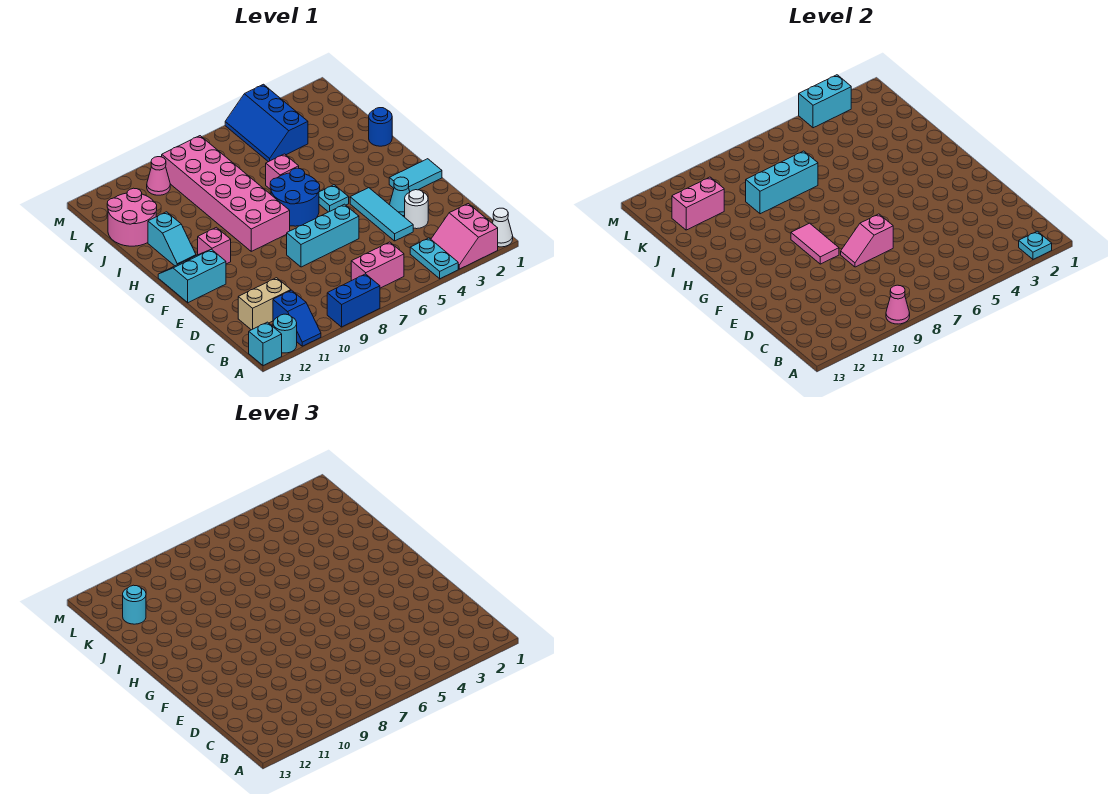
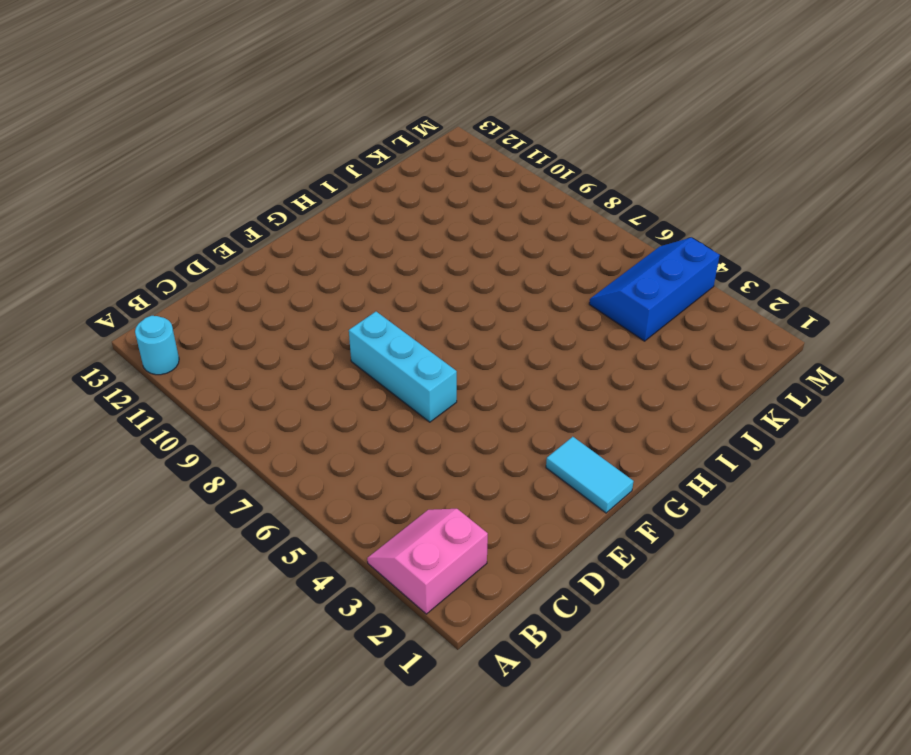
none -> white 1x1 cone [492,208,513,247]
none -> cyan 1x2 plate [410,238,458,279]
none -> blue 1x2 brick [327,274,380,327]
none -> blue 1x2 slope [273,290,321,346]

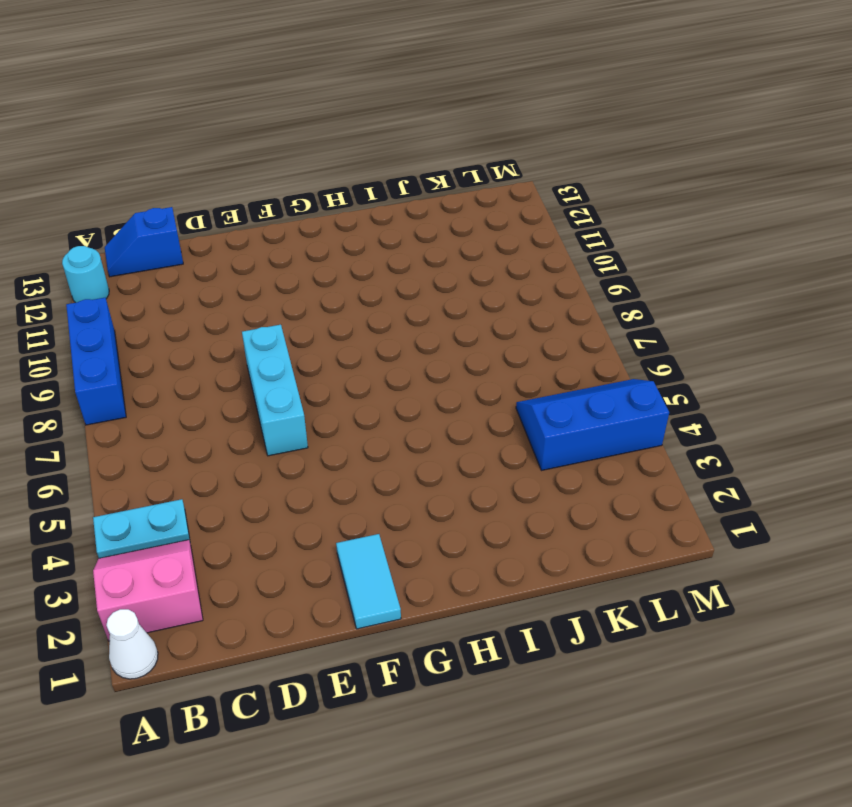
blue 1x3 brick [66,298,126,425] -> blue 1x2 brick [327,274,380,327]
blue 1x2 slope [105,207,183,277] -> blue 1x2 slope moved to [273,290,321,346]
none -> cyan 1x1 brick [249,322,282,366]
none -> pink 1x2 brick [351,242,404,288]
none -> tan 1x2 brick [238,278,291,330]
none -> white 1x1 round brick [405,190,428,229]

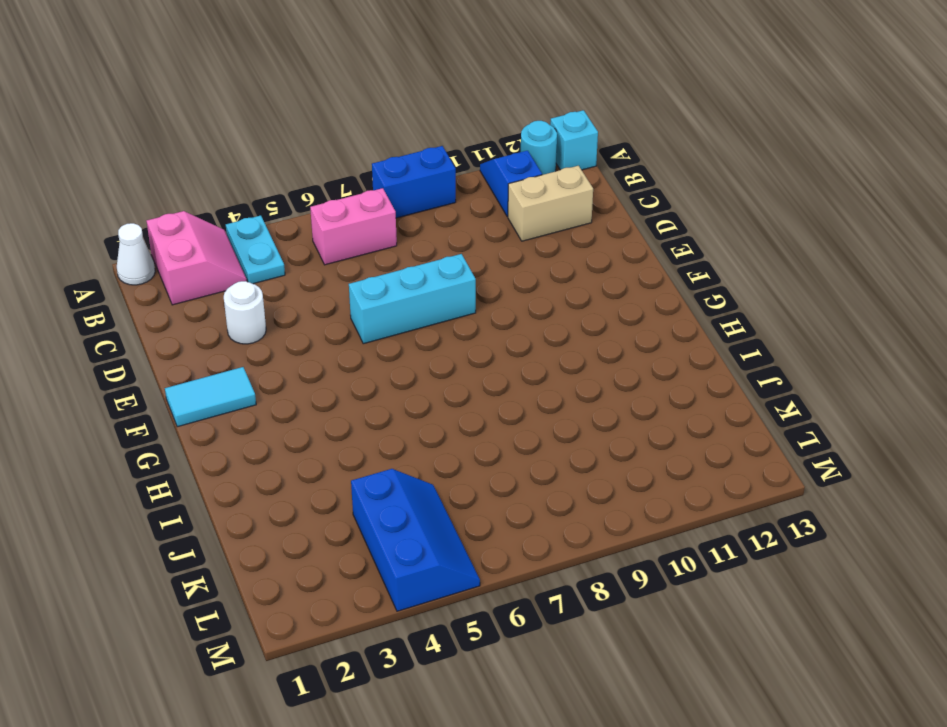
none -> cyan 1x3 tile [350,188,413,241]
none -> cyan 1x1 cone [390,177,410,216]
none -> cyan 2x2 slope [158,249,226,303]
none -> cyan 1x1 plate [319,185,349,212]

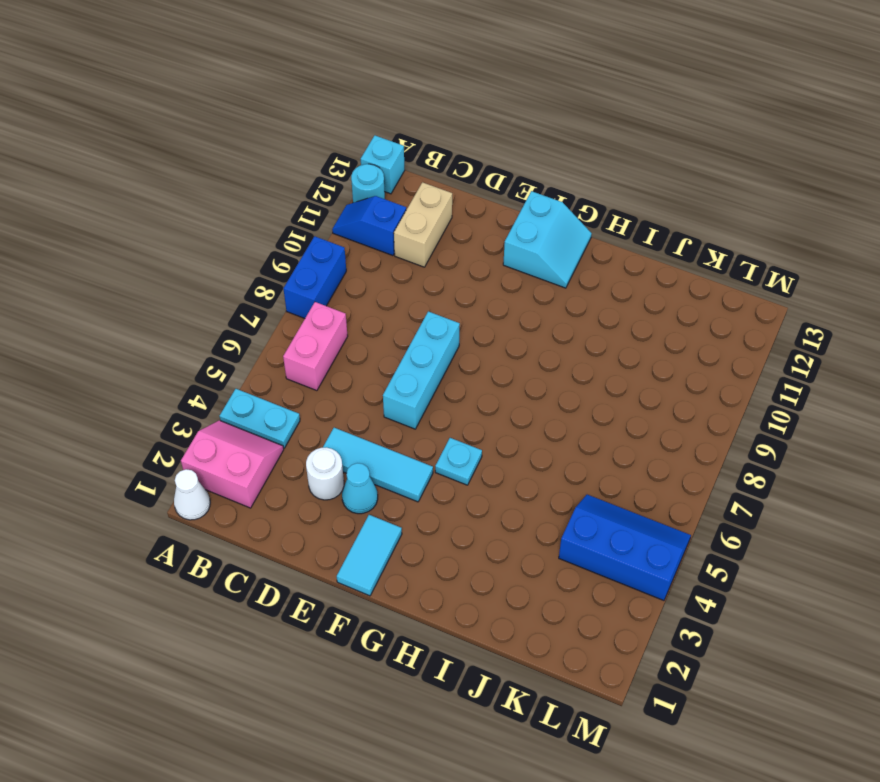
none -> blue 2x2 round brick [270,168,320,226]
none -> pink 2x6 brick [162,136,290,251]
none -> pink 1x1 brick [198,227,231,264]
none -> cyan 1x2 slope [148,212,196,266]

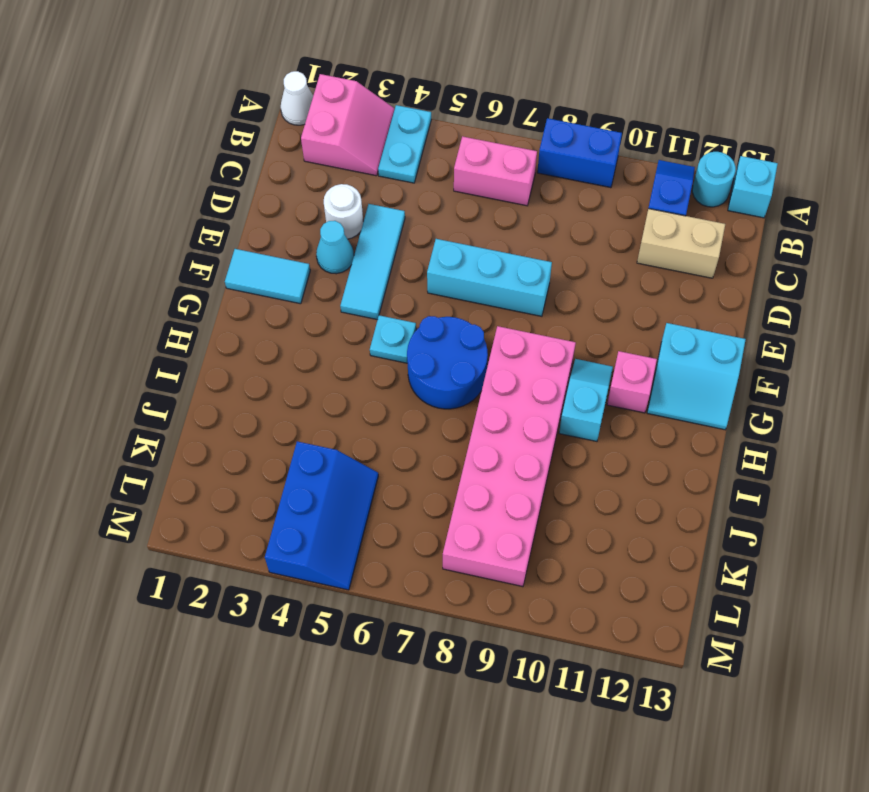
cyan 1x2 slope [559,359,613,441] -> cyan 1x2 slope moved to [148,212,196,266]
none -> blue 1x1 round brick [369,108,392,146]
none -> pink 1x1 brick [266,154,299,190]
none -> pink 2x2 round brick [107,188,157,246]
none -> pink 1x1 cone [147,157,170,195]

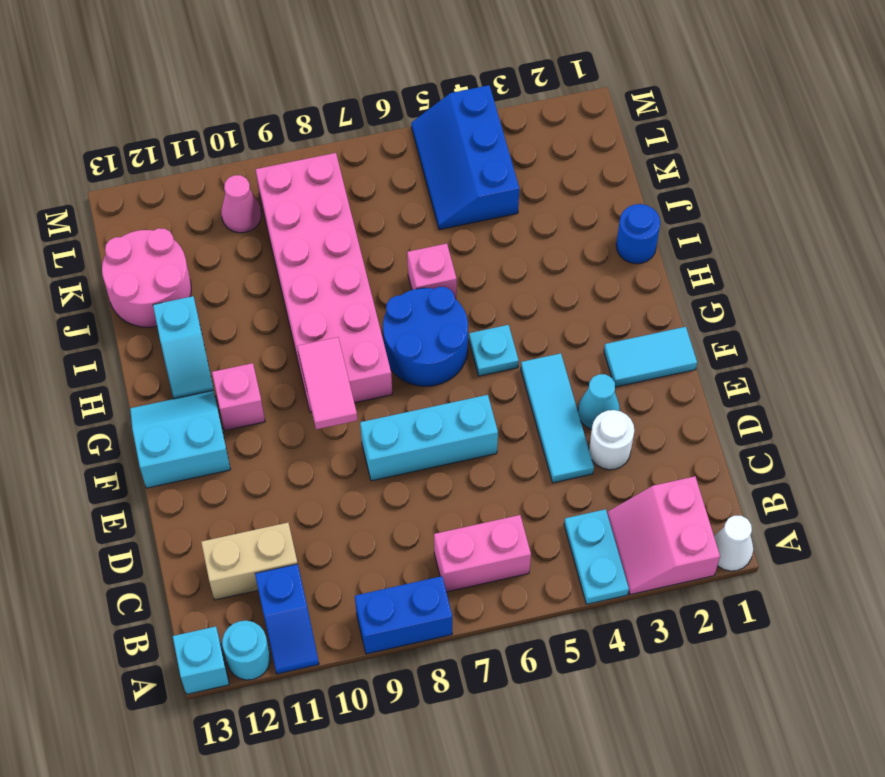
none -> cyan 1x1 plate [1019,231,1052,259]
none -> pink 1x1 cone [886,285,910,324]
none -> pink 1x2 slope [841,214,893,267]
none -> cyan 1x3 brick [746,151,818,214]

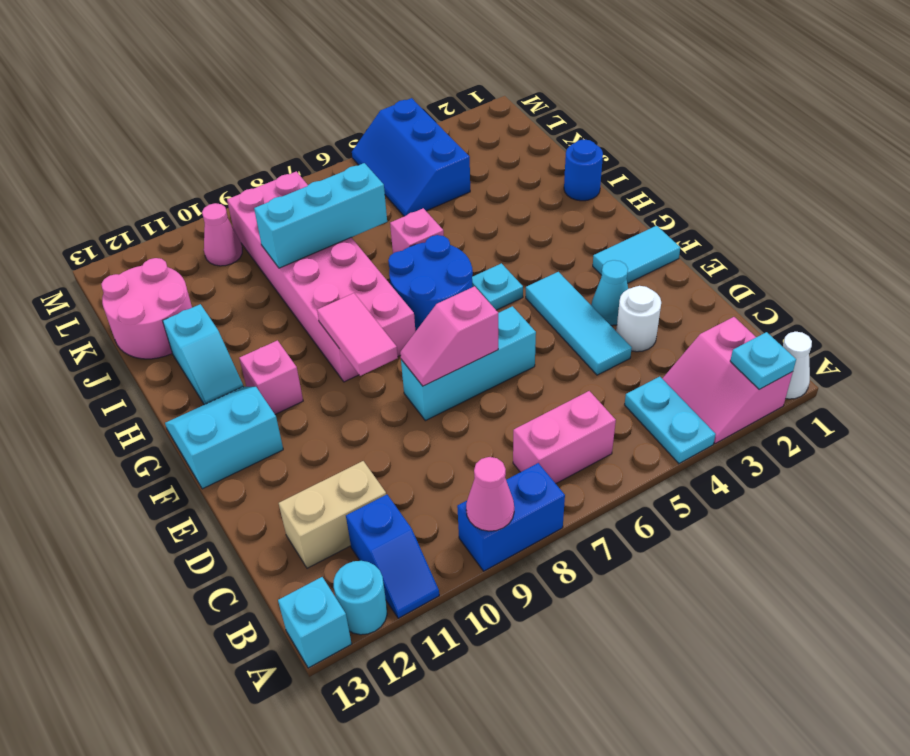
none -> pink 1x2 brick [672,177,724,230]
none -> cyan 1x2 brick [799,75,851,128]
none -> cyan 1x1 round brick [123,585,146,624]

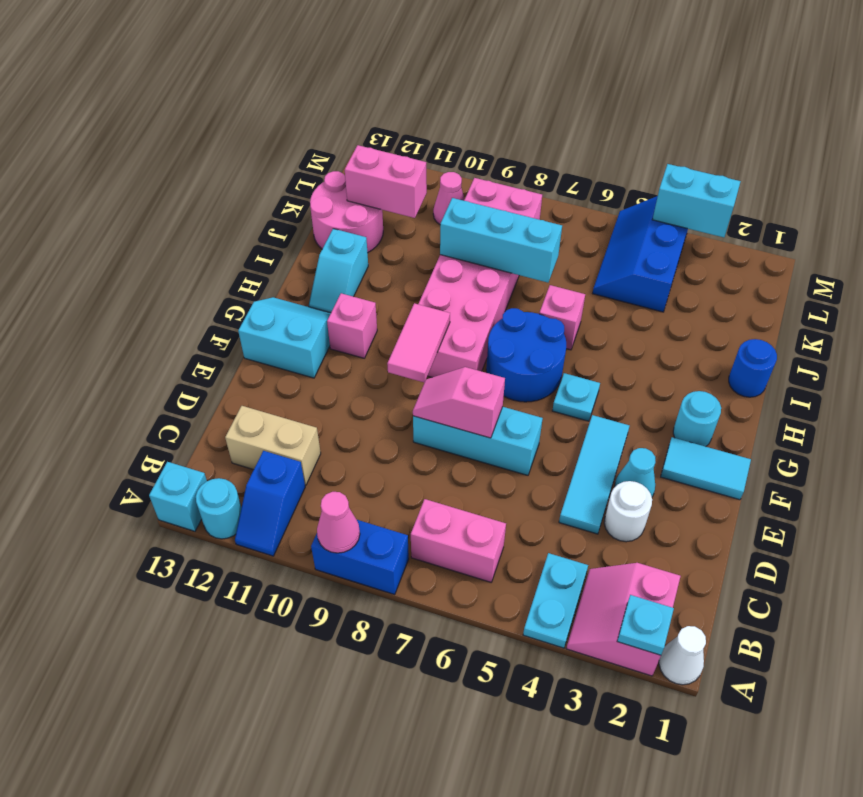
cyan 1x1 round brick [673,391,721,447] -> cyan 1x1 round brick moved to [123,585,146,624]

